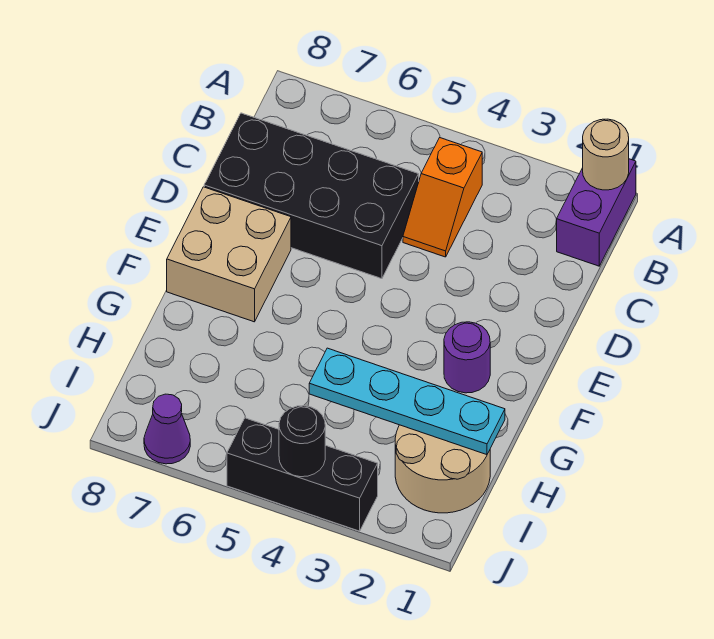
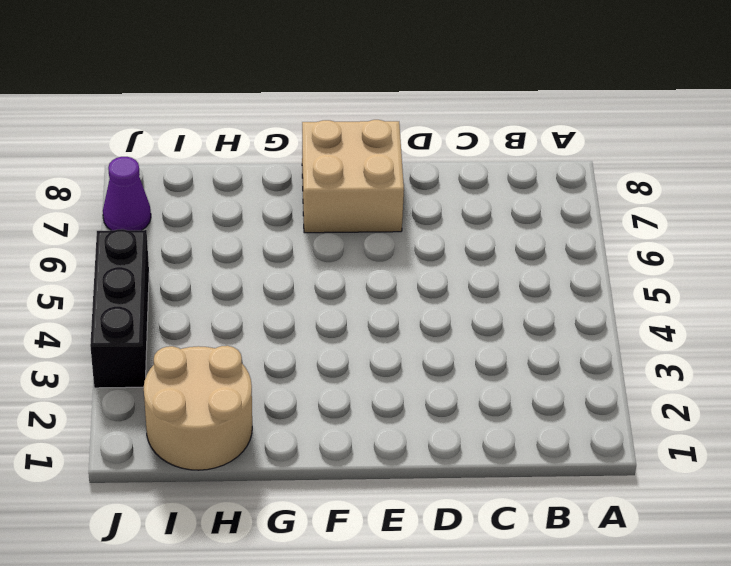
none -> purple 1x2 brick [557,159,636,266]
none -> orange 1x2 slope [403,138,482,257]

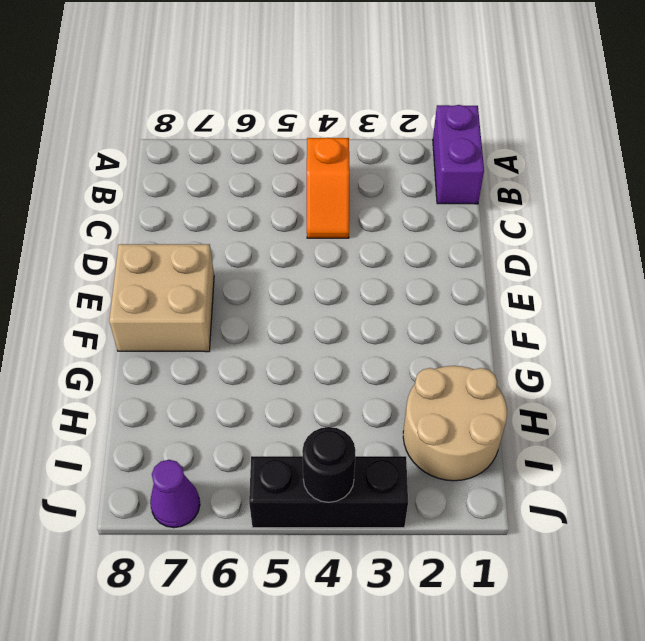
none -> black 2x4 brick [204,113,419,279]
none -> purple 1x1 round brick [444,322,490,393]

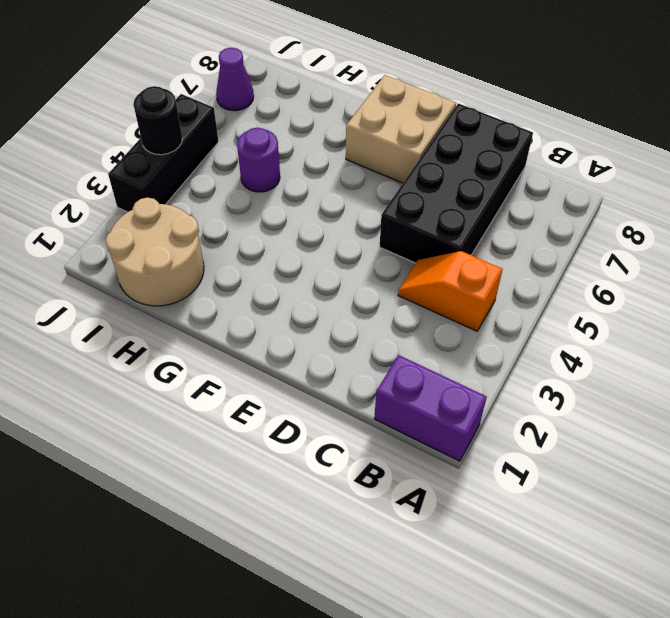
purple 1x1 round brick [237,128,280,192] -> purple 1x1 round brick moved to [444,322,490,393]
none -> tan 1x1 round brick [583,119,629,190]
none -> cyan 1x4 plate [309,348,505,455]

